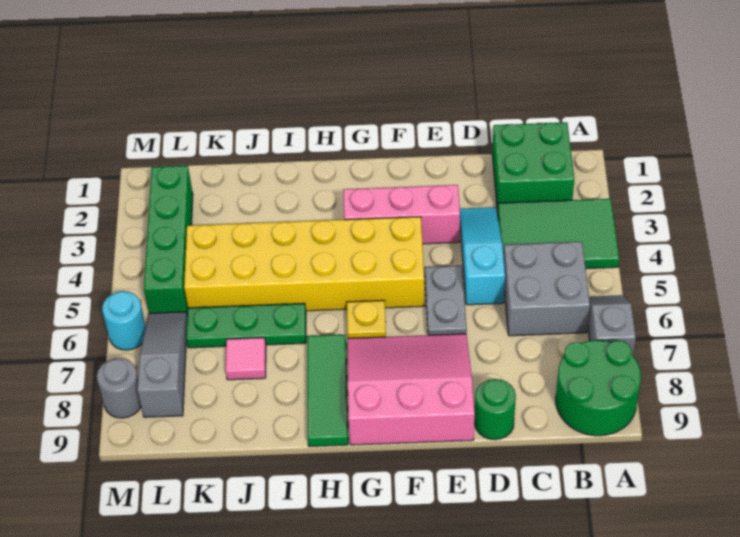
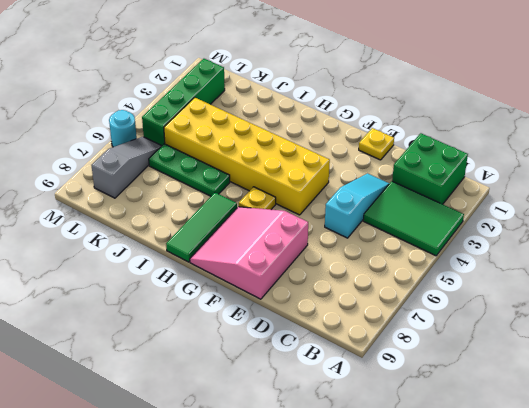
yellow 1x1 plate [359,128,394,160] -> none
pink 3x3 slope [190,207,308,299] -> pink 3x3 slope turned to [348,334,475,445]
none -> grey 1x2 slope [588,295,636,355]
none -> green 2x2 round brick [556,340,641,436]
none -> grey 2x2 brick [504,242,590,336]

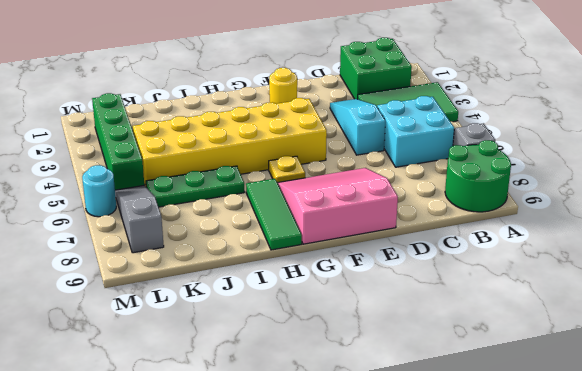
cyan 2x2 brick [377,96,454,167] -> grey 2x2 brick [504,242,590,336]
yellow 1x1 round brick [269,68,297,104] -> none
none -> green 1x1 round brick [474,379,516,440]
none -> pink 1x3 brick [344,185,460,244]
none -> grey 1x2 plate [425,266,467,335]

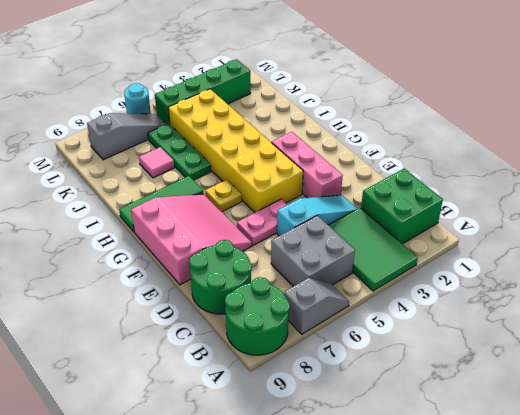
green 2x2 round brick [189,240,252,314] -> green 1x1 round brick [474,379,516,440]
pink 1x2 plate [237,199,287,245] -> grey 1x2 plate [425,266,467,335]
none -> grey 1x1 round brick [97,358,141,418]

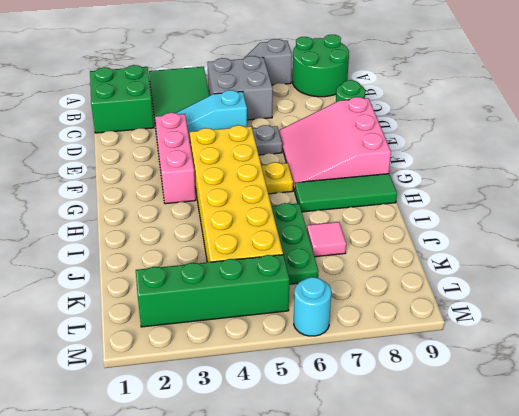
none -> grey 1x3 slope [137,312,187,417]
none -> grey 1x1 round brick [97,358,141,418]

